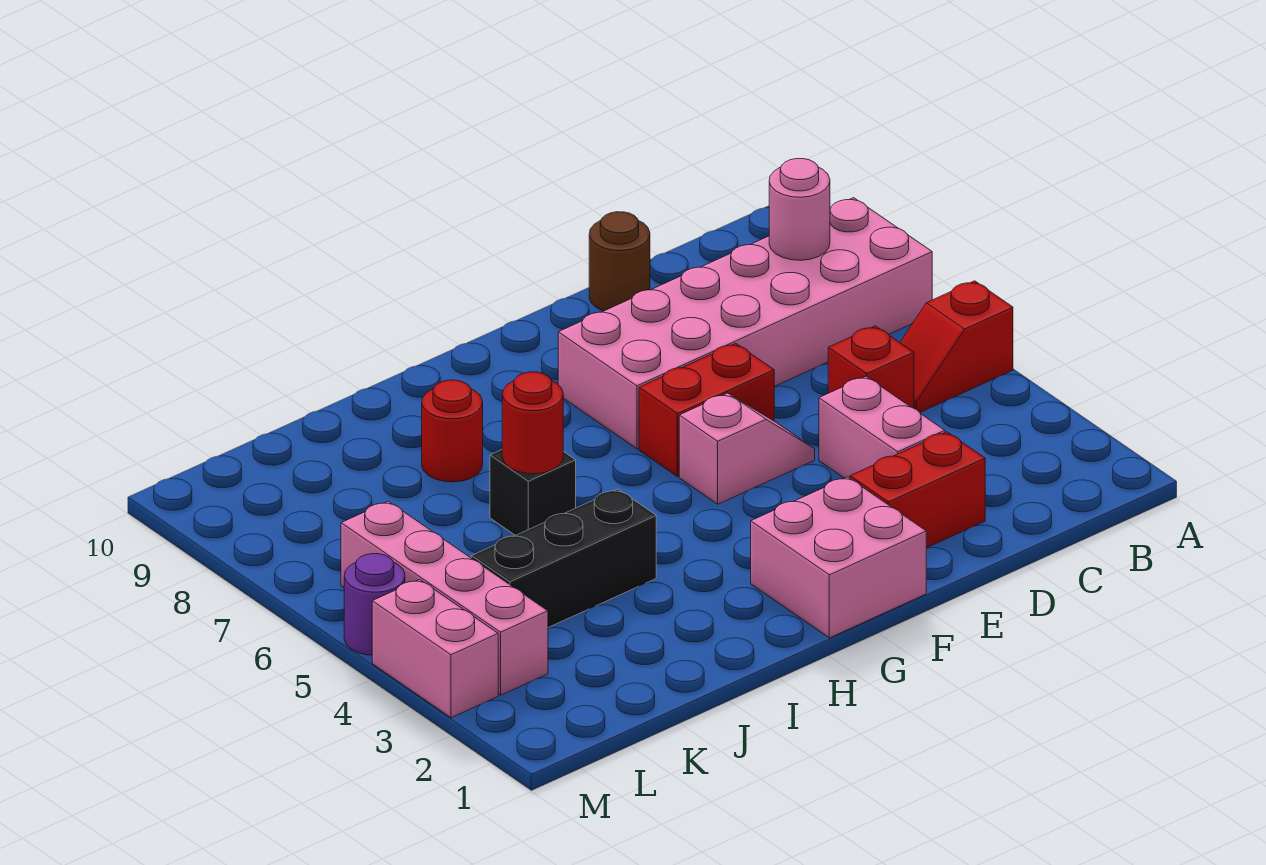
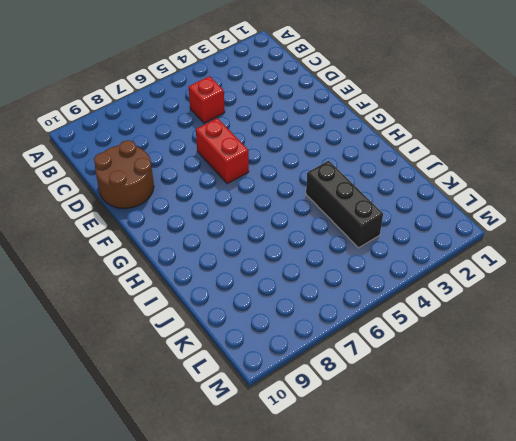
brown 2x2 round brick [94,140,154,208] -> brown 1x1 round brick [589,212,650,311]
none -> red 1x2 slope [900,281,1013,412]
none -> pink 2x6 brick [558,198,932,449]
none -> red 1x2 brick [850,432,985,548]

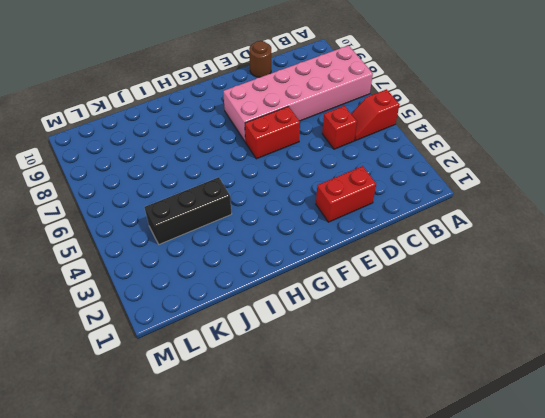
none -> pink 1x2 brick [819,376,945,478]
none -> pink 1x2 slope [679,393,815,504]
none -> pink 2x2 brick [751,477,926,638]

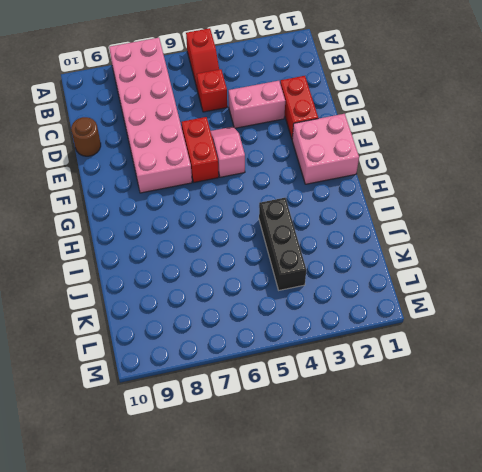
none -> black 1x1 brick [490,450,576,535]
none -> red 1x1 round brick [422,380,483,482]
none -> pink 1x4 brick [341,501,548,695]

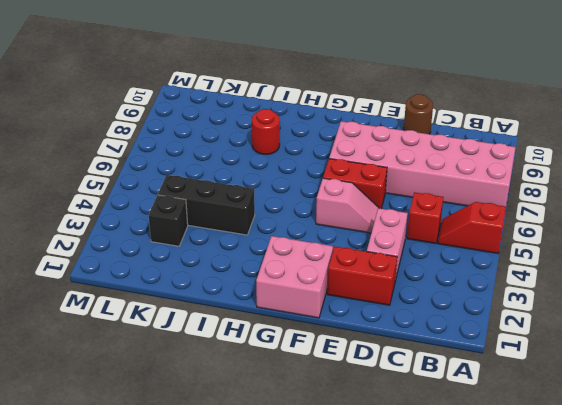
black 1x1 brick [149,195,188,246] -> black 1x1 brick moved to [490,450,576,535]
none -> pink 1x4 brick [341,501,548,695]
none -> pink 1x2 brick [372,579,498,718]
none -> purple 1x1 round brick [344,554,405,655]

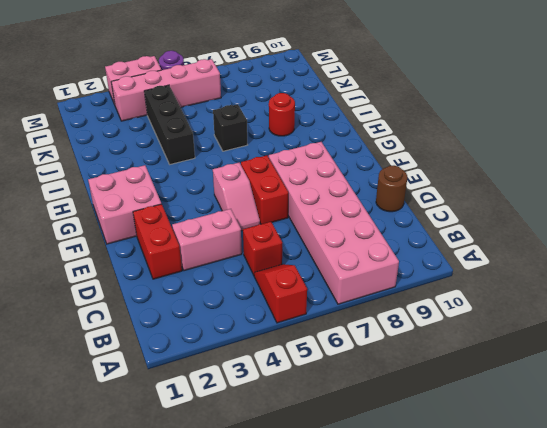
none -> pink 1x1 round brick [769,159,830,260]
none -> red 1x1 round brick [502,372,563,474]

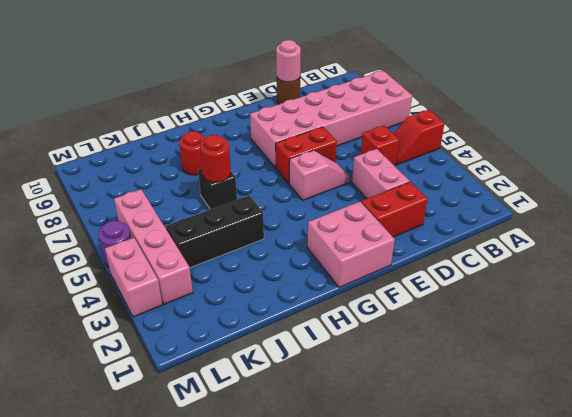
pink 1x1 round brick [276,40,301,82] -> pink 1x1 round brick moved to [769,159,830,260]

